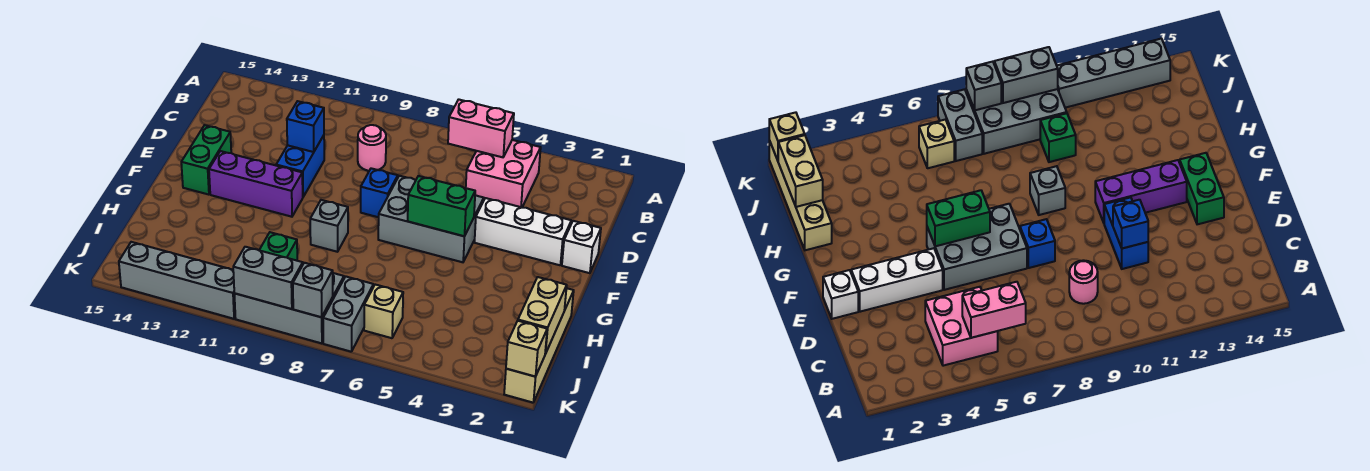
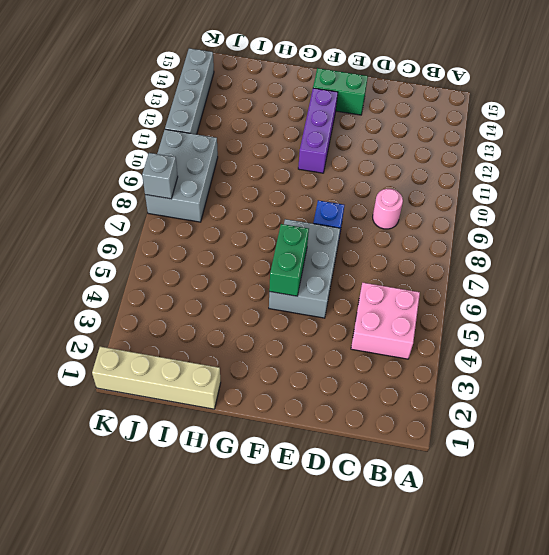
none -> blue 1x2 brick [276,135,324,197]
none -> white 1x1 brick [562,221,601,273]
none -> white 1x3 brick [475,198,571,265]

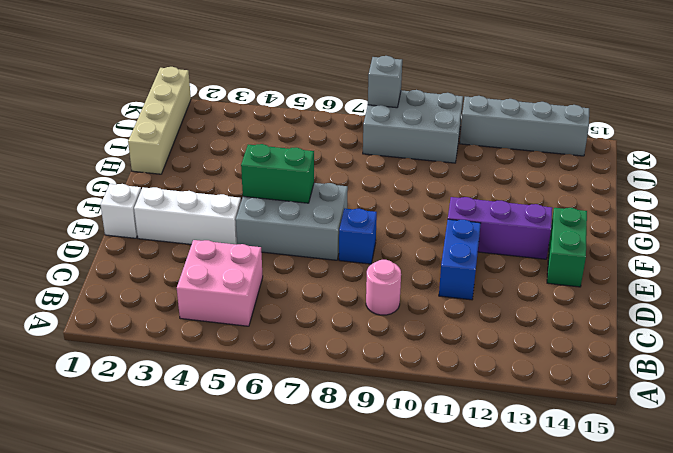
none -> grey 1x1 brick [310,200,348,252]
none -> green 1x1 brick [260,232,297,261]
none -> tan 1x1 brick [364,285,403,338]

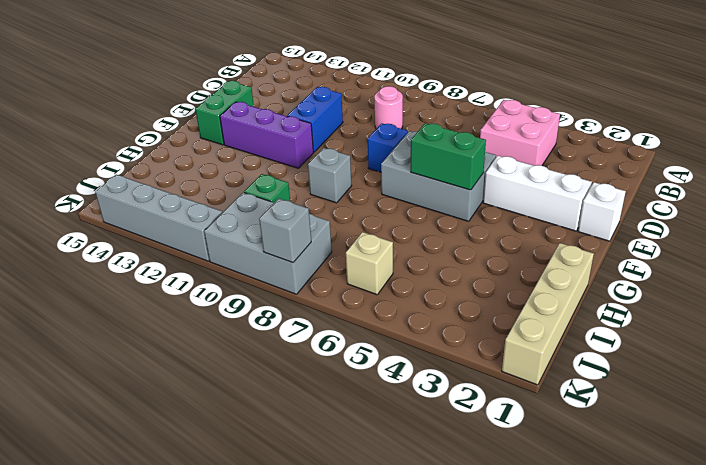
none -> grey 1x2 brick [323,276,373,352]
none -> pink 1x2 brick [448,99,514,157]
none -> blue 1x1 brick [287,101,324,152]

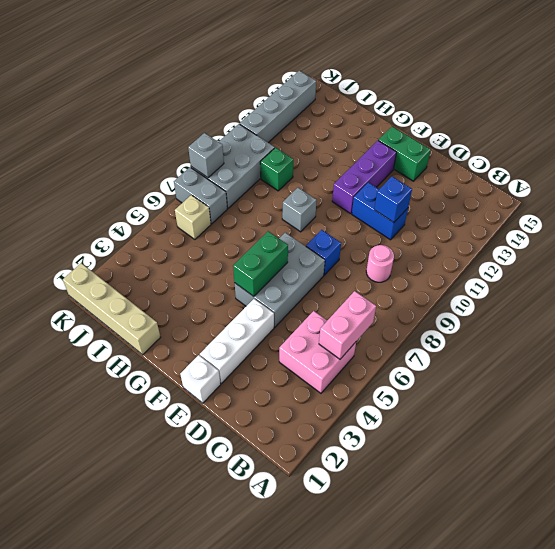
none -> tan 1x2 brick [518,277,567,354]
none -> tan 1x1 brick [506,321,547,377]
none -> grey 1x2 brick [233,247,303,309]

